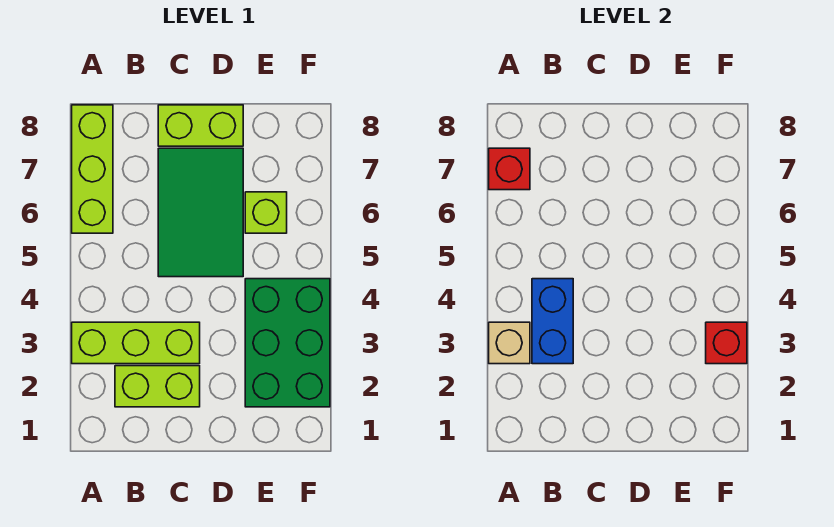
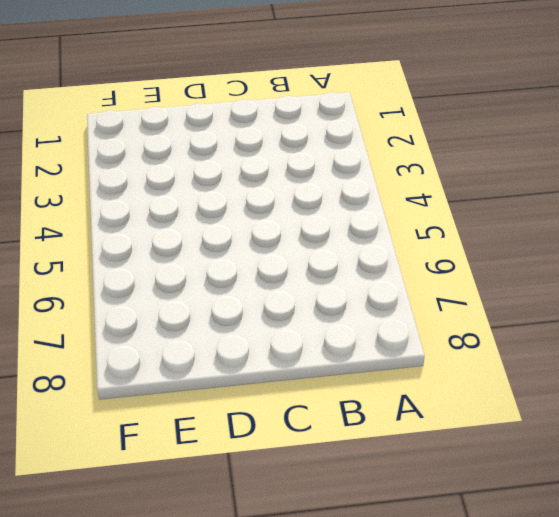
none -> lime 1x3 brick [72,322,200,364]
none -> lime 1x3 brick [72,105,113,233]

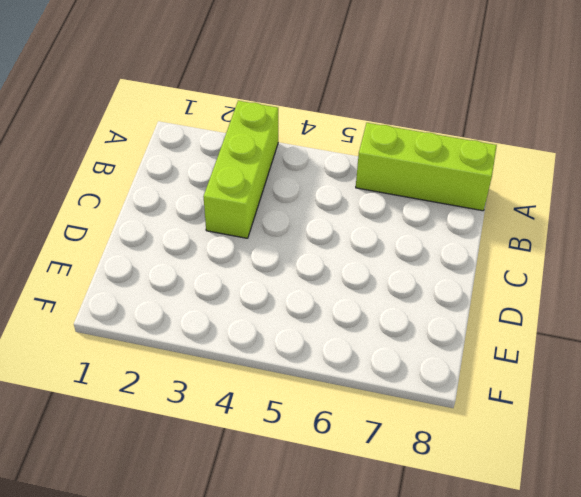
none -> lime 1x2 brick [115,366,200,407]
none -> green 2x3 tile [158,148,243,277]

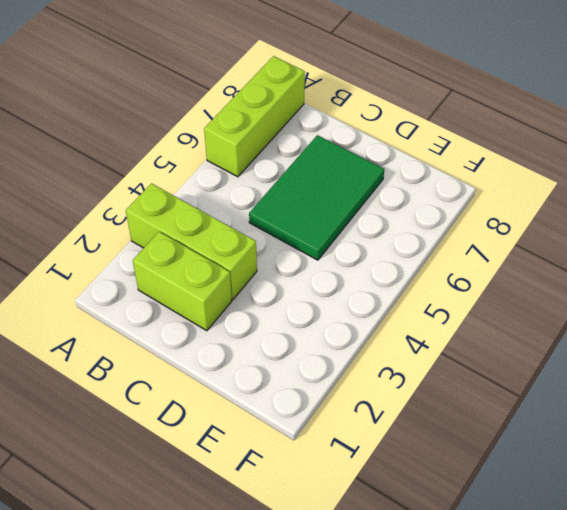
none -> lime 1x2 brick [158,105,243,146]
none -> green 2x3 brick [245,279,330,407]

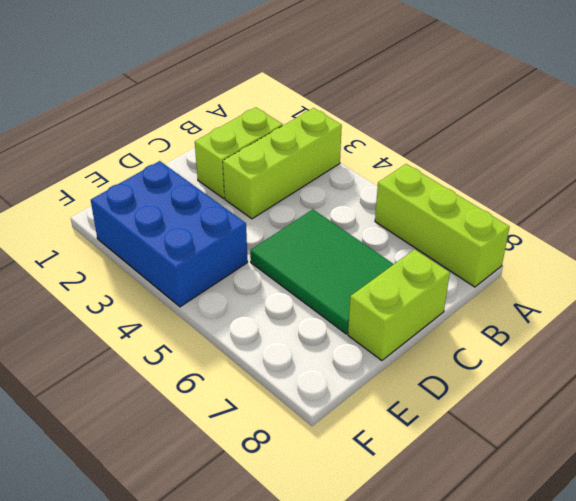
blue 2x3 brick [91,161,248,307] -> green 2x3 brick [245,279,330,407]
none -> lime 1x1 brick [245,192,287,233]
none -> tan 1x1 brick [489,322,530,364]

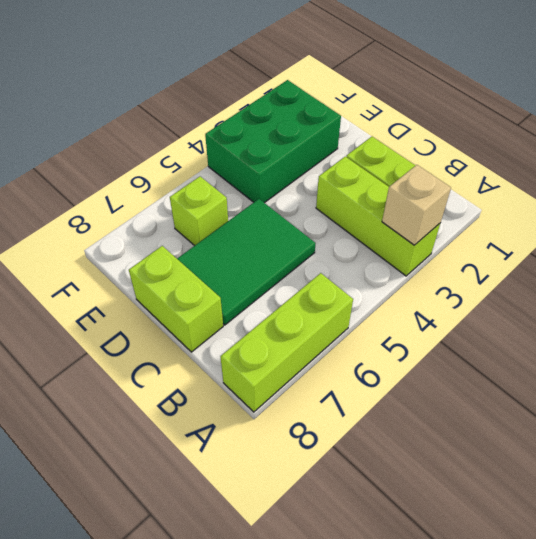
none -> red 1x1 brick [489,148,530,190]
none -> blue 1x2 brick [532,279,573,364]

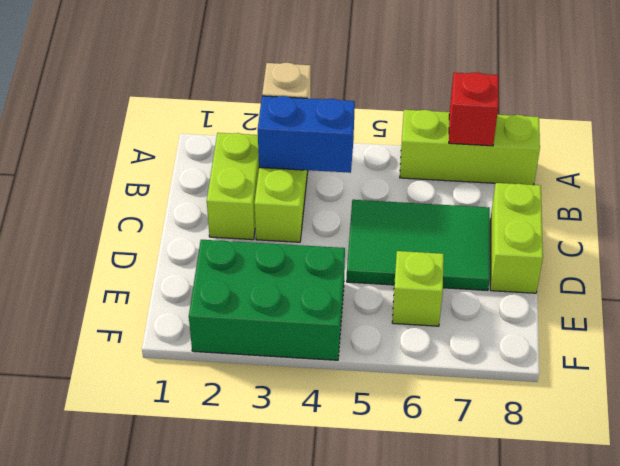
none -> red 1x1 brick [706,322,747,364]

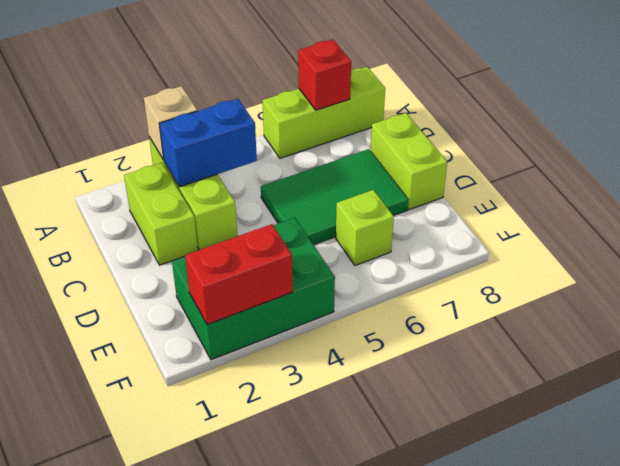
red 1x2 brick [185,224,293,324] -> red 1x1 brick [706,322,747,364]

